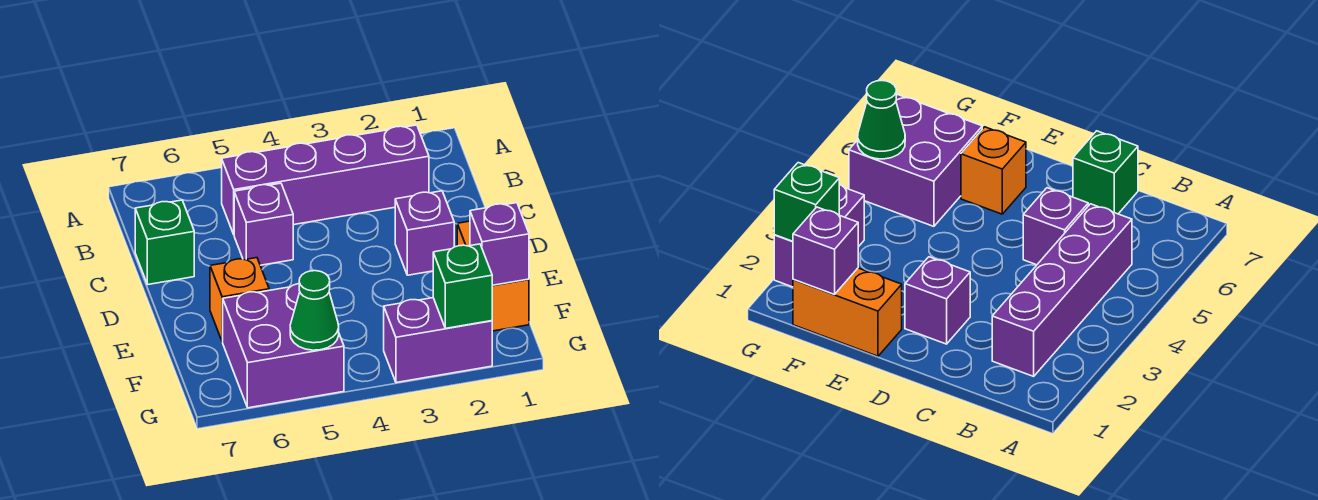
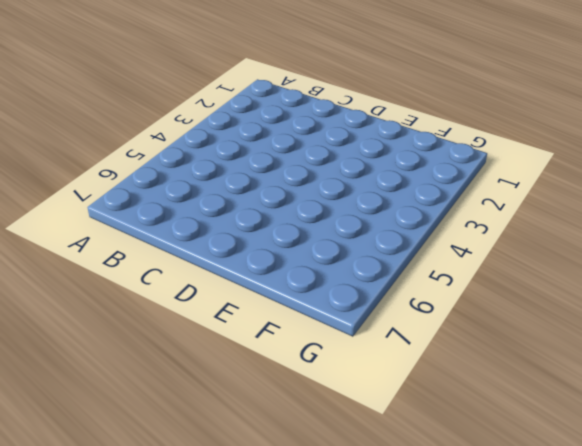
none -> purple 1x4 brick [222,125,429,234]
none -> purple 1x1 brick [234,183,293,265]

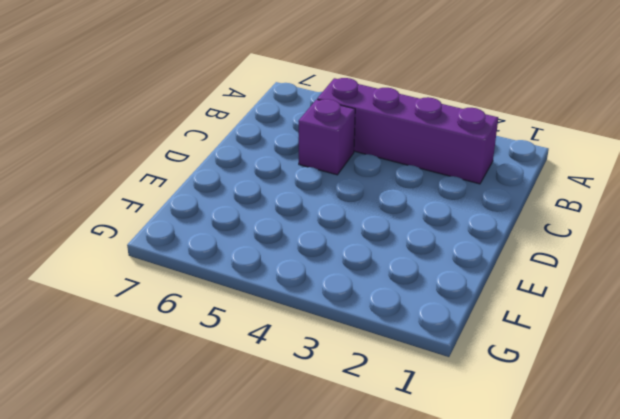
none -> green 1x1 brick [135,200,194,284]
none -> purple 1x1 brick [395,191,454,275]

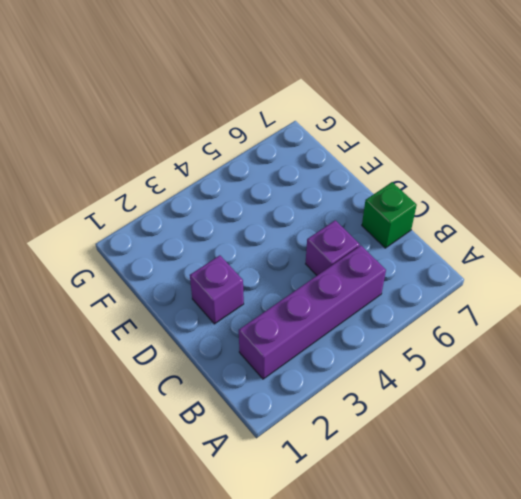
none -> orange 1x2 brick [457,221,529,331]
none -> orange 1x1 brick [210,258,269,342]

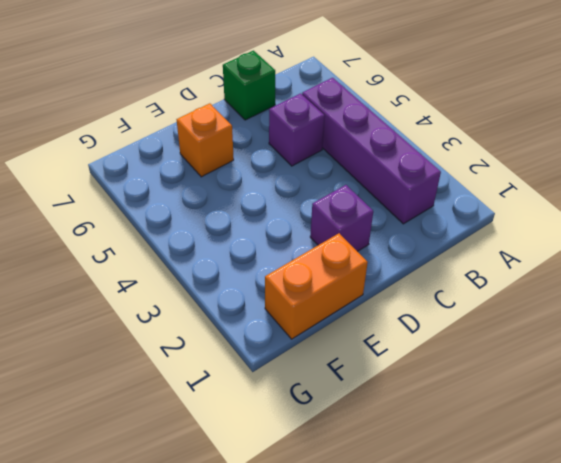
none -> purple 2x2 brick [223,284,344,408]
none -> purple 1x2 brick [384,298,492,383]

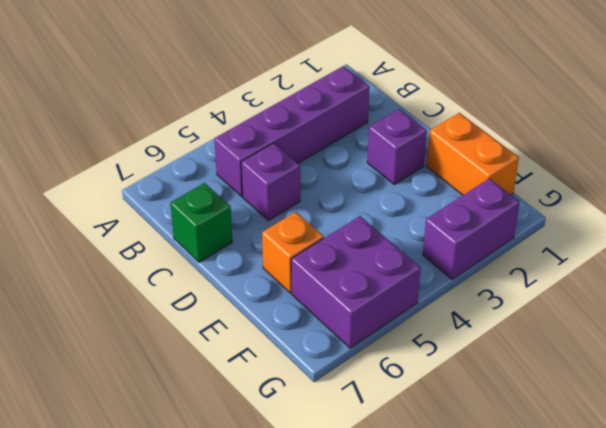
none -> purple 1x1 brick [470,203,529,285]
none -> green 1x1 brick [433,244,492,328]

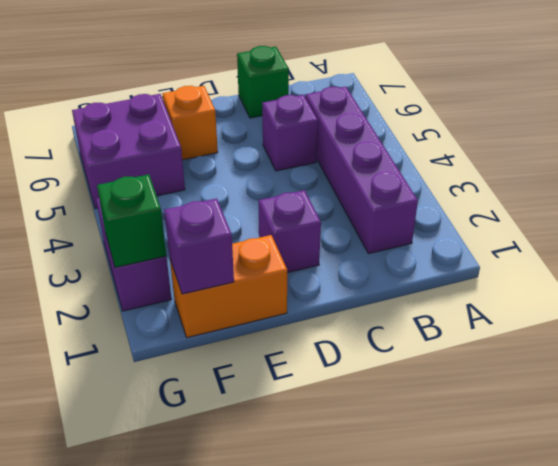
none -> green 1x1 cone [290,271,339,350]

